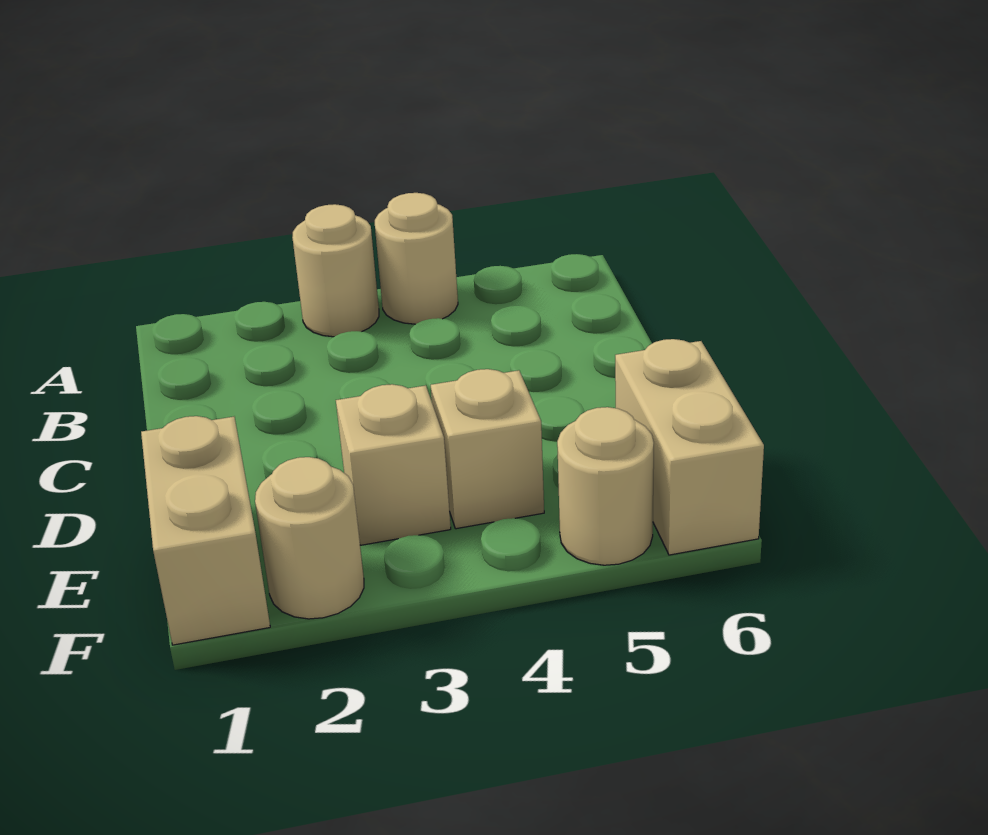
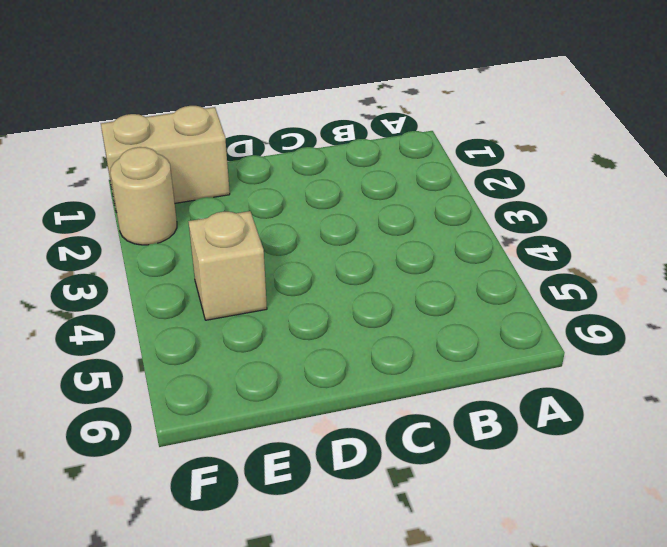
none -> tan 1x1 round brick [292,204,379,337]
none -> tan 1x1 round brick [375,193,458,324]

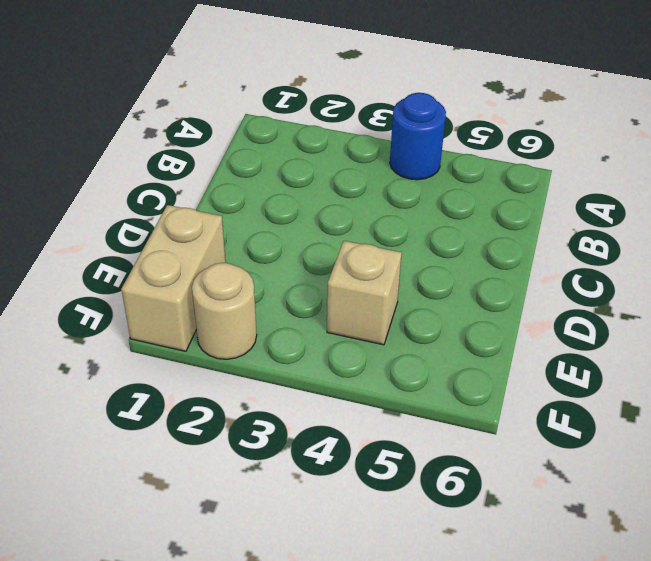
blue 1x1 round brick [390,93,446,180] -> tan 1x1 round brick [375,193,458,324]
none -> tan 1x1 round brick [292,204,379,337]
none -> tan 1x1 brick [336,384,451,545]

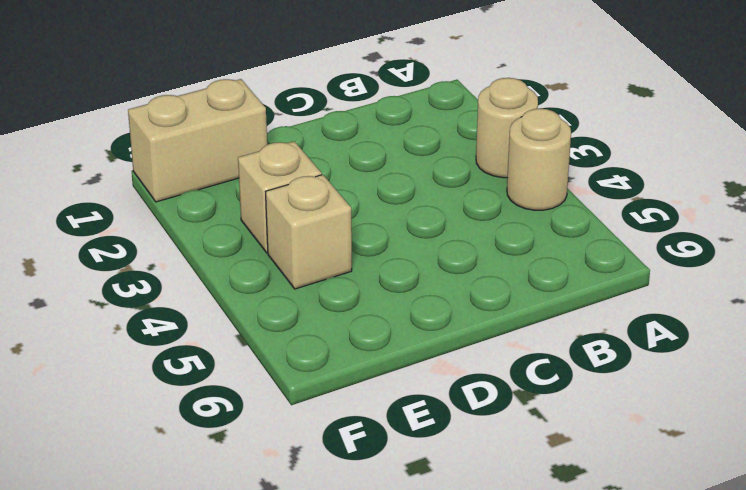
none -> tan 1x2 brick [615,339,764,555]
none -> tan 1x1 round brick [255,457,364,619]

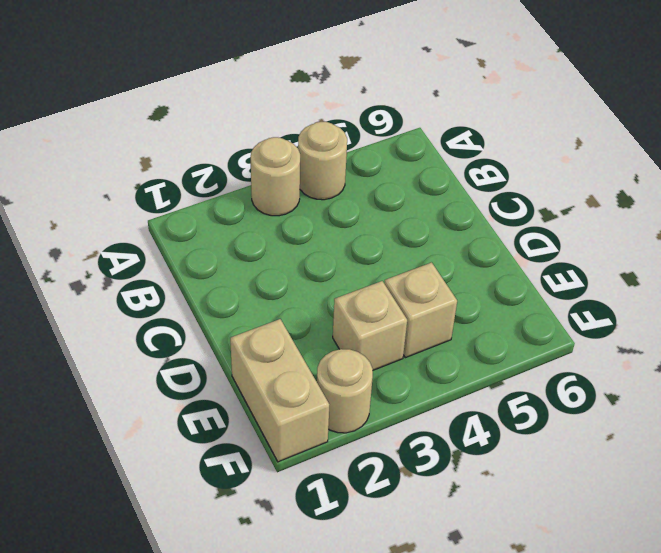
none -> tan 1x2 brick [615,339,764,555]
none -> tan 1x1 round brick [557,407,654,565]

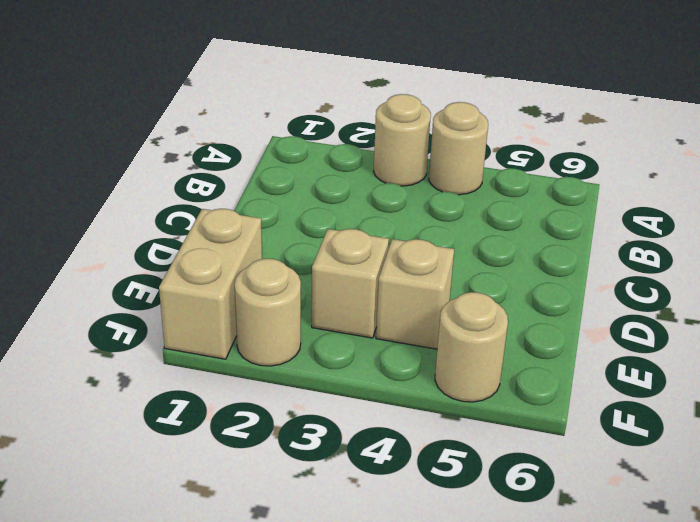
none -> tan 1x2 brick [615,339,764,555]

